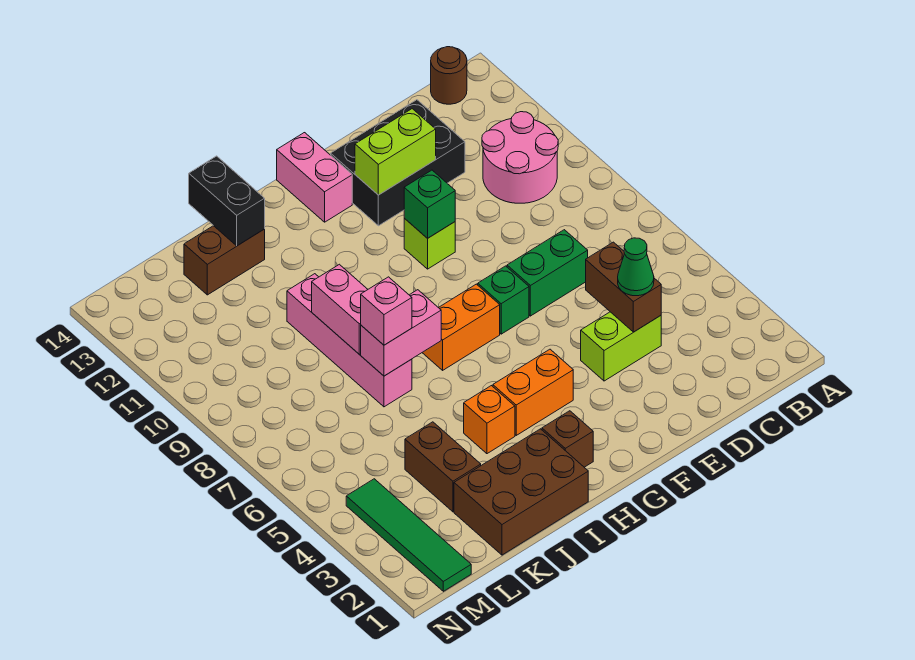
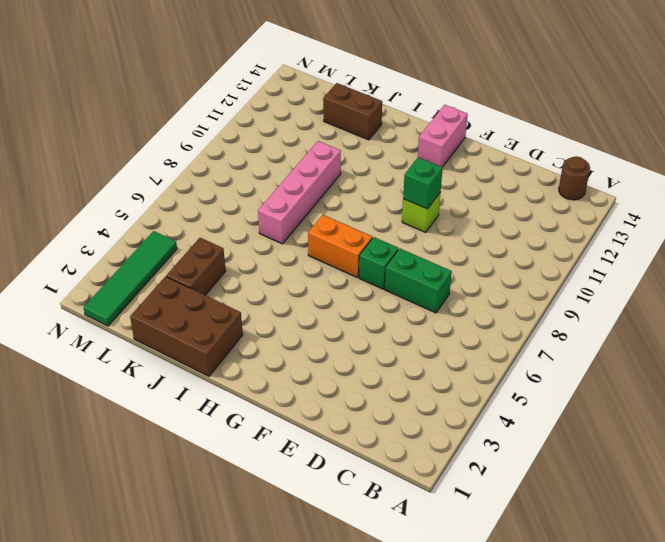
none -> pink 2x2 round brick [482,112,558,203]
none -> lime 1x2 brick [581,312,661,381]
none -> black 2x3 brick [331,100,465,226]

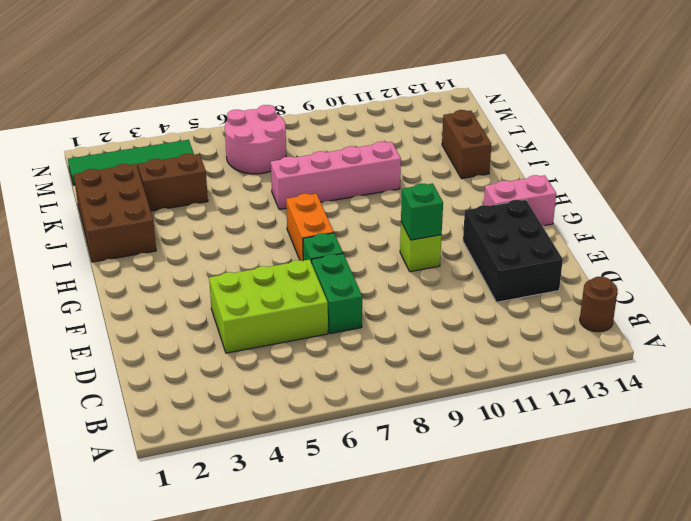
lime 2x3 brick [209,260,328,353] -> lime 1x2 brick [581,312,661,381]
pink 2x2 round brick [225,105,286,174] -> pink 2x2 round brick moved to [482,112,558,203]
none -> orange 1x2 brick [493,349,573,435]
none -> brown 1x1 brick [542,411,593,467]
none -> orange 1x1 brick [464,386,515,454]

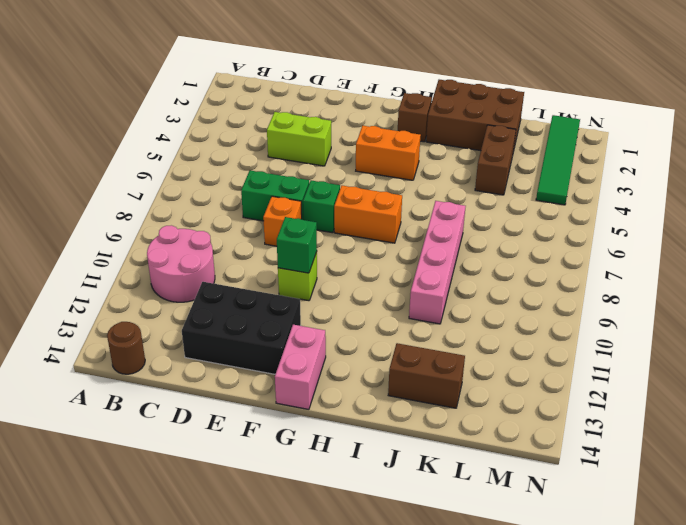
orange 1x1 brick [263,196,302,246] -> orange 1x1 brick moved to [464,386,515,454]
none -> brown 1x2 brick [586,242,661,332]
none -> lime 1x2 brick [355,109,436,195]
none -> pink 1x2 brick [361,290,441,376]

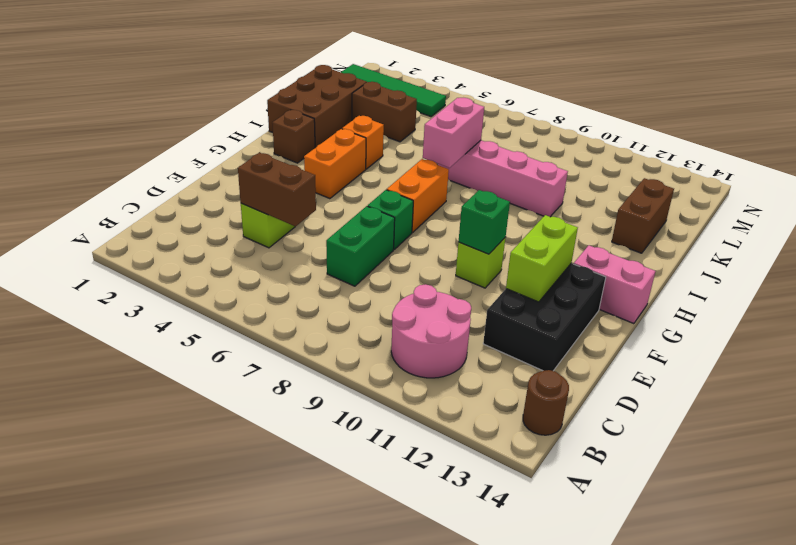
none -> pink 1x2 brick [312,264,368,354]
none -> black 1x2 brick [189,156,265,246]
none -> green 1x1 cone [618,238,654,296]

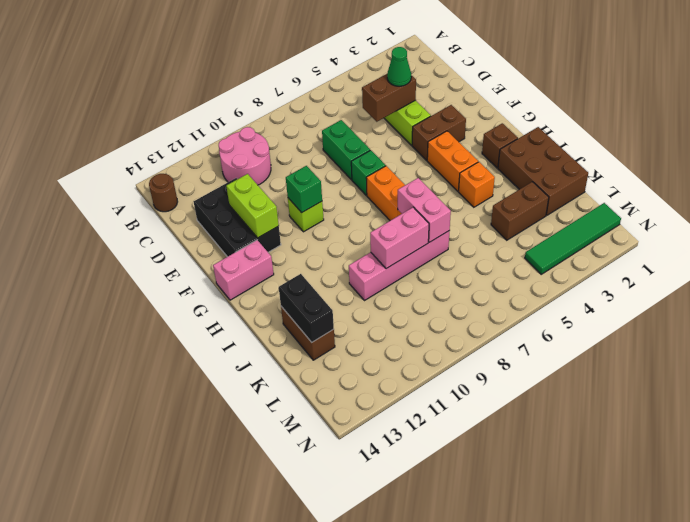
brown 1x2 brick [412,105,466,160] -> none
black 1x2 brick [279,274,334,342] -> black 1x2 brick turned to [189,156,265,246]
none -> pink 1x1 brick [361,277,412,345]

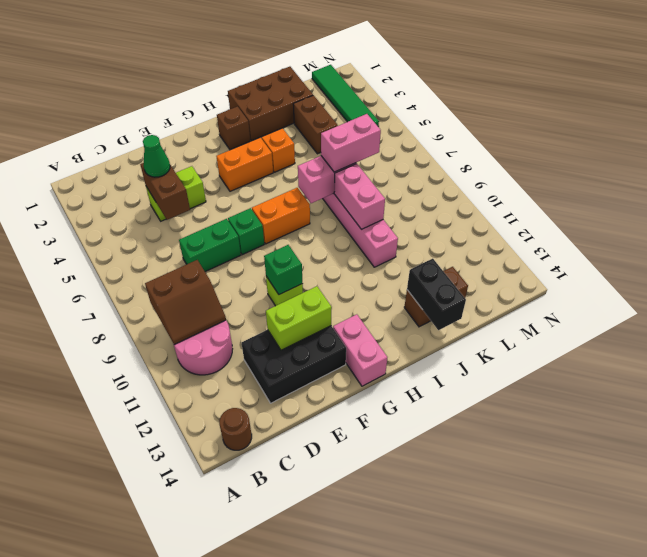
brown 2x2 slope [145,260,226,345] -> none
pink 1x2 brick [321,114,381,172] -> pink 1x1 brick [361,277,412,345]

